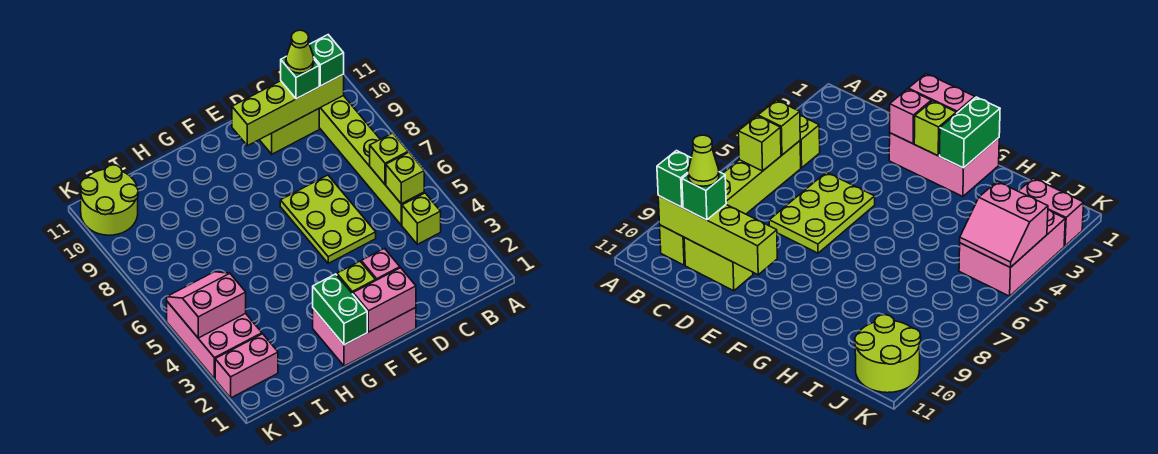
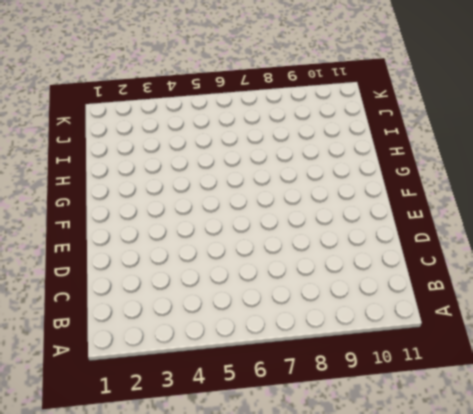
none -> lime 1x1 brick [402,193,441,244]
none -> lime 1x6 brick [319,95,424,225]
none -> lime 1x2 brick [260,109,319,154]

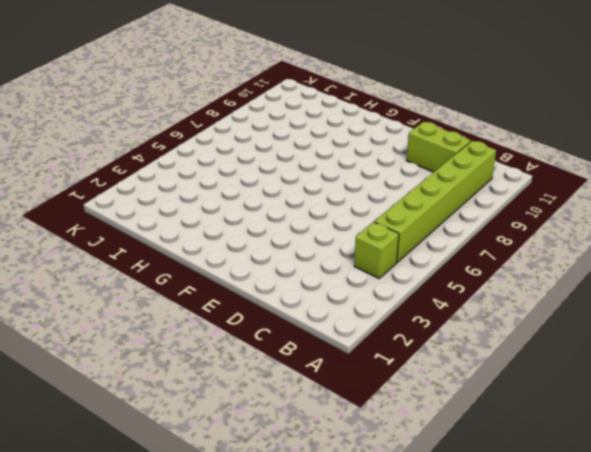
none -> lime 2x3 plate [280,175,376,263]
none -> pink 2x3 brick [313,307,416,366]
none -> pink 1x2 brick [215,334,278,398]

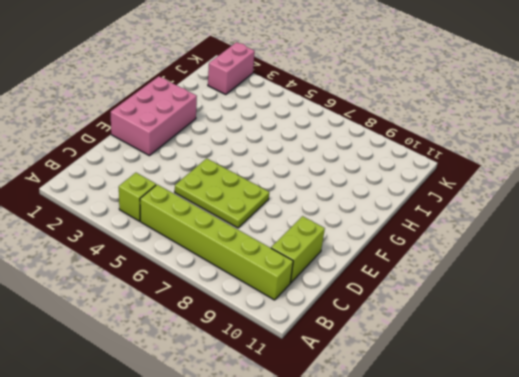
none -> pink 2x3 brick [167,302,262,379]
none -> lime 2x2 round brick [80,165,138,235]
none -> lime 1x1 brick [386,152,424,204]

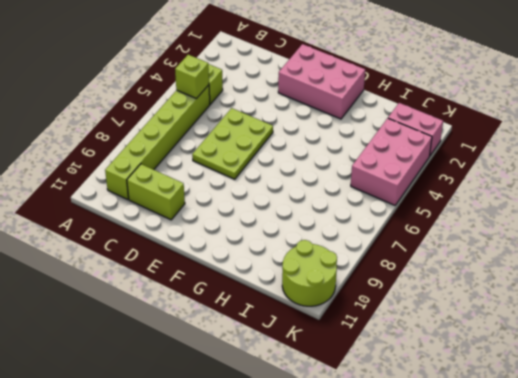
none -> lime 1x1 brick [370,133,408,184]
none -> lime 1x4 brick [232,74,344,146]
none -> pink 1x2 brick [353,268,416,332]

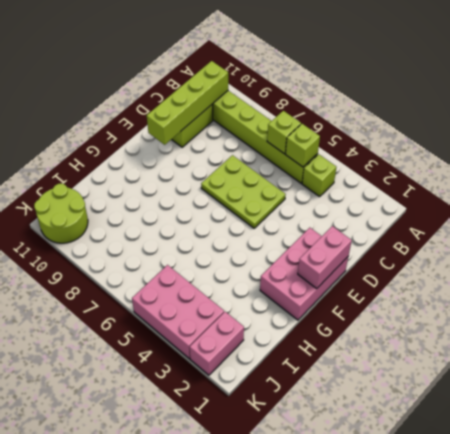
none -> pink 1x1 brick [361,248,400,281]
none -> lime 1x1 brick [337,261,375,294]
none -> green 1x2 brick [313,274,367,345]

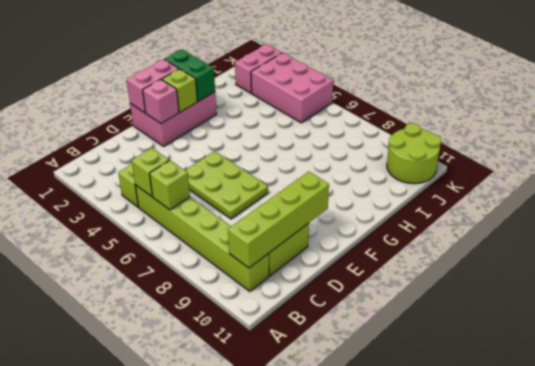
none -> pink 2x2 slope [167,272,246,338]
none -> green 1x1 brick [309,35,344,86]
none -> green 1x1 brick [281,57,319,99]

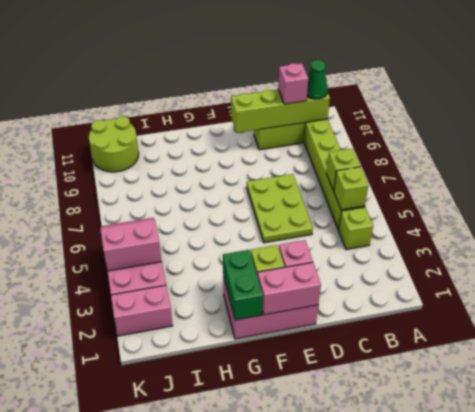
green 1x1 cone [307,60,328,99] -> green 1x1 brick [309,35,344,86]
pink 1x1 brick [278,63,308,104] -> green 1x1 brick [281,57,319,99]
none -> lime 1x1 cone [286,30,314,73]

